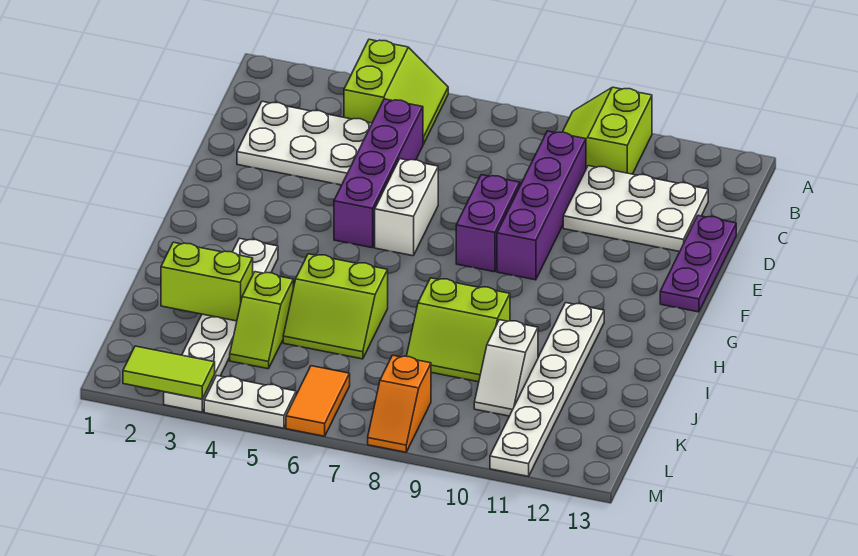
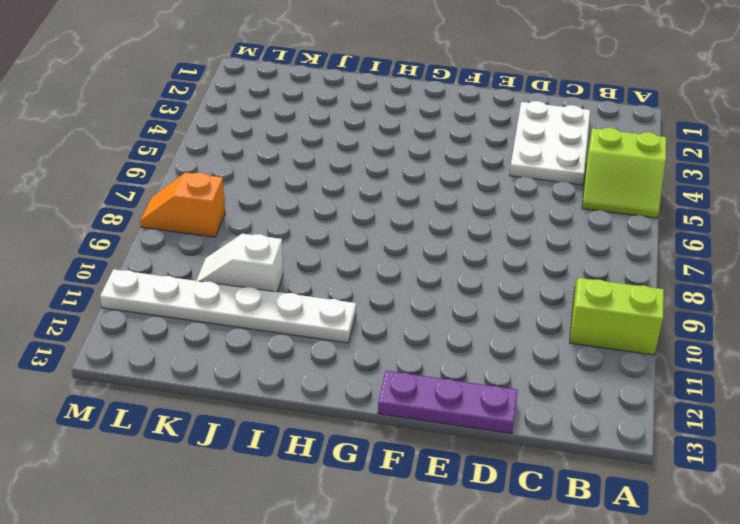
none -> purple 1x4 brick [334,99,423,248]
none -> purple 1x4 brick [497,131,586,280]
none -> white 2x3 plate [563,166,708,252]

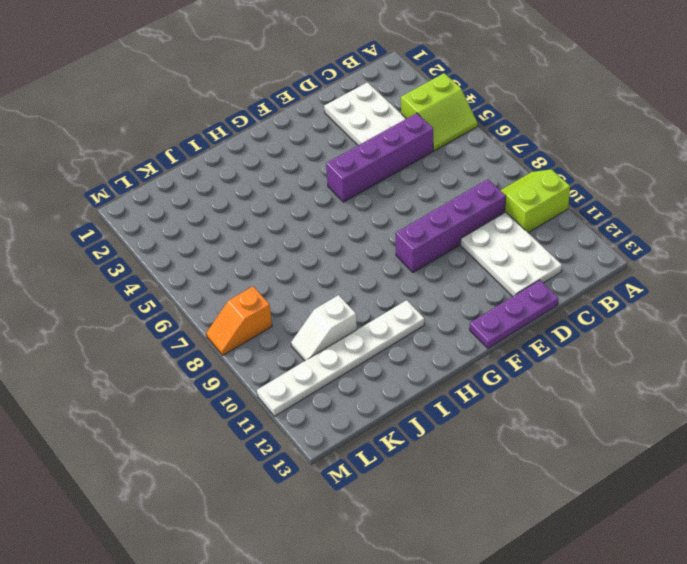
none -> white 1x2 brick [375,159,438,256]
none -> purple 1x2 brick [456,175,520,272]
none -> white 1x6 plate [164,238,278,412]

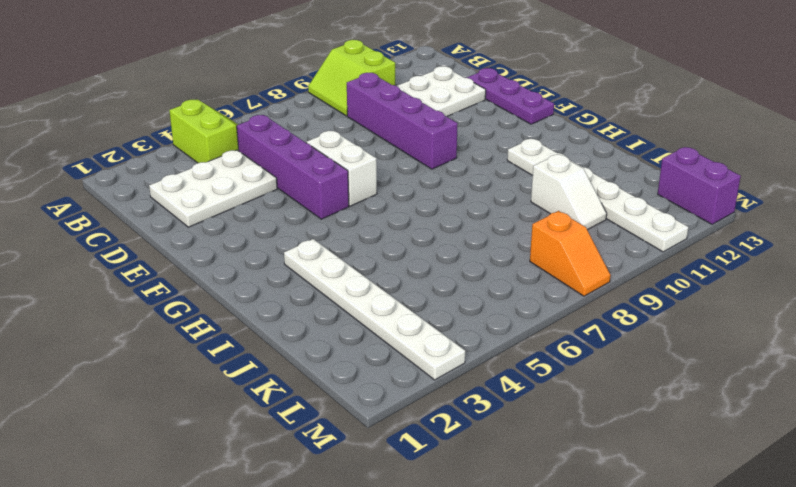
purple 1x2 brick [658,147,741,224] -> purple 1x2 brick moved to [456,175,520,272]
none -> lime 2x2 slope [283,254,388,359]
none -> lime 2x2 slope [407,278,510,382]
none -> lime 1x2 slope [230,272,293,369]

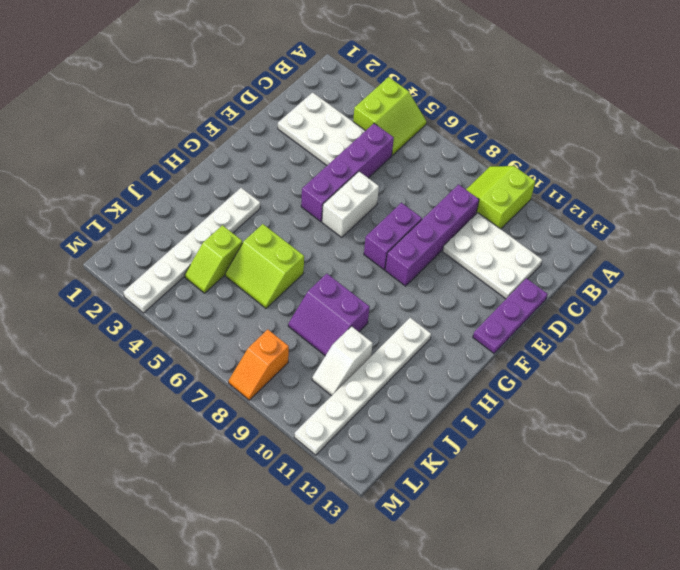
purple 2x2 slope [288,274,370,356] -> lime 2x2 slope [407,278,510,382]
none -> orange 1x2 tile [286,366,350,436]
none -> white 1x2 plate [204,376,296,428]
none -> lime 1x2 brick [161,242,253,321]

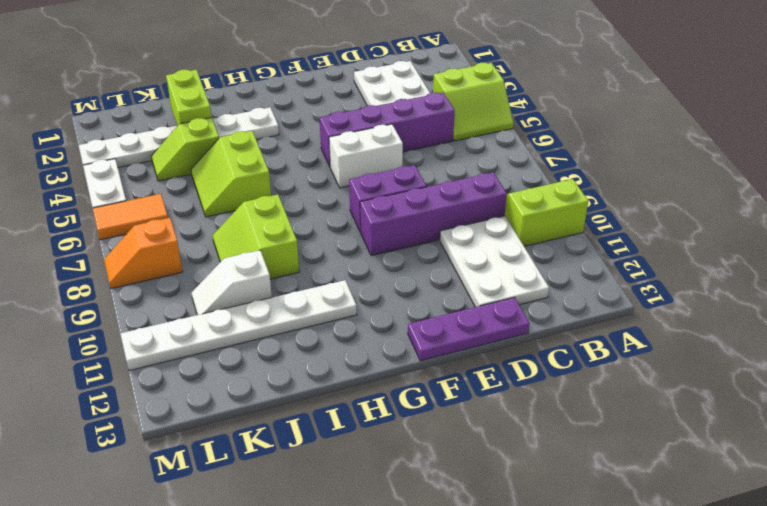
none -> lime 1x2 tile [123,346,215,399]

